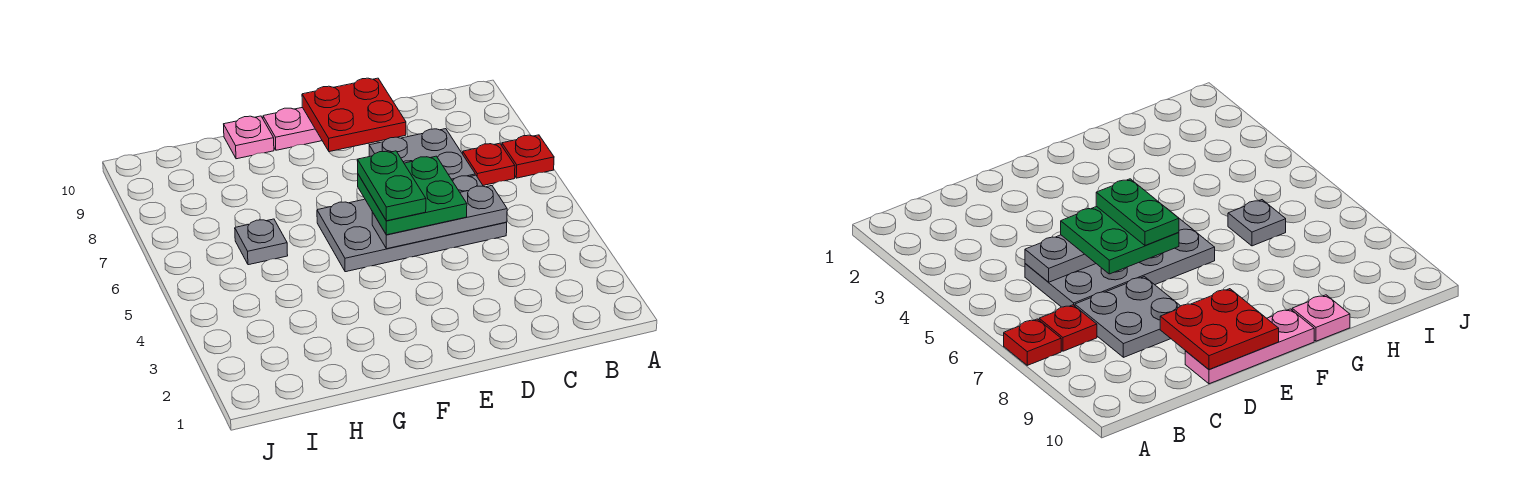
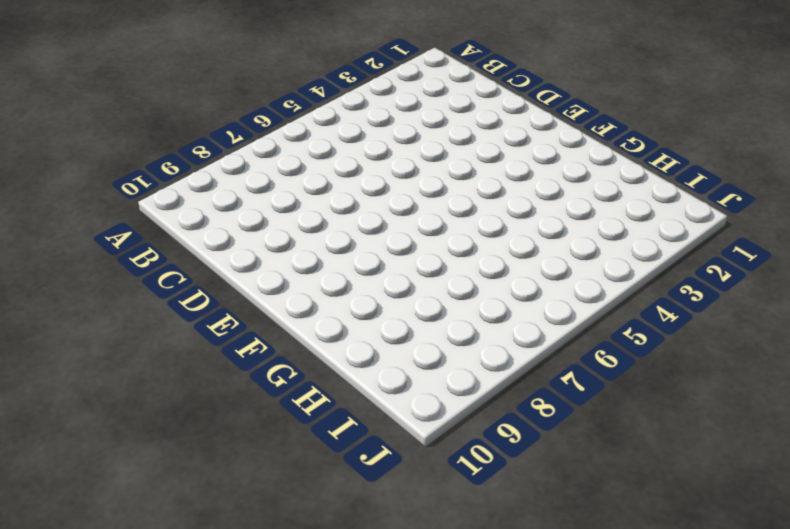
none -> red 1x1 plate [502,135,554,178]
none -> red 1x1 plate [463,143,515,185]

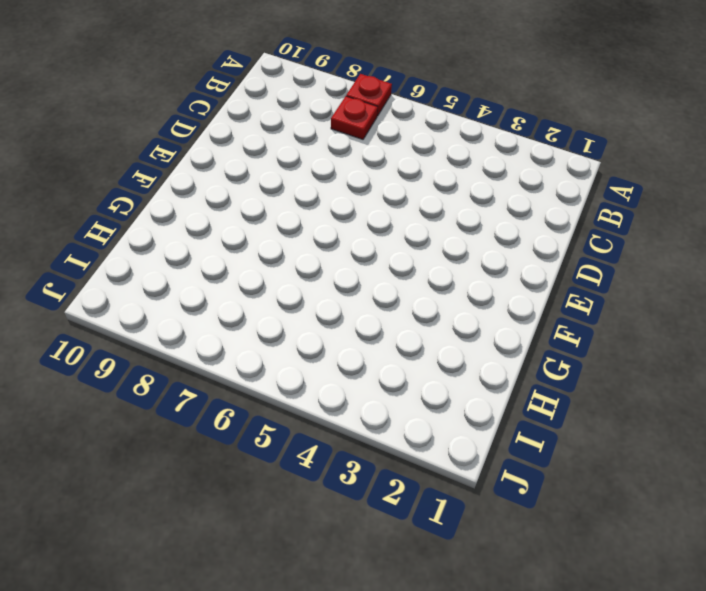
none -> grey 2x4 plate [317,175,507,272]
none -> grey 2x2 plate [369,129,475,180]

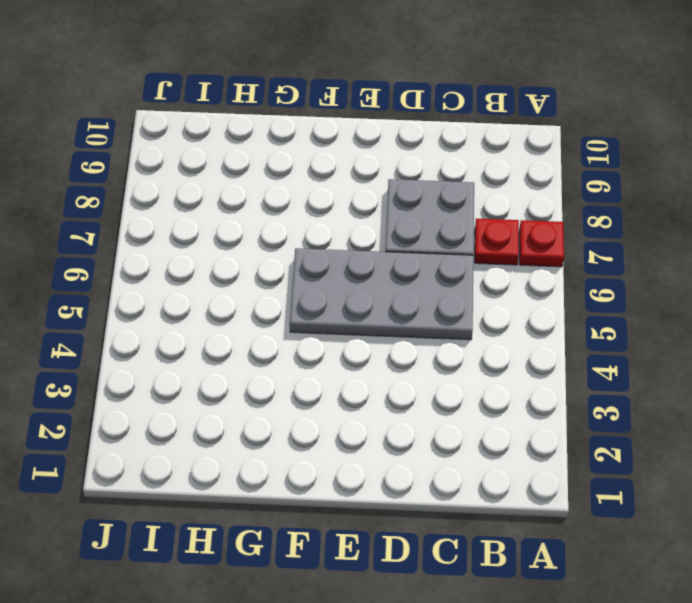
none -> pink 1x3 plate [263,108,322,150]
none -> pink 1x1 plate [224,116,274,159]

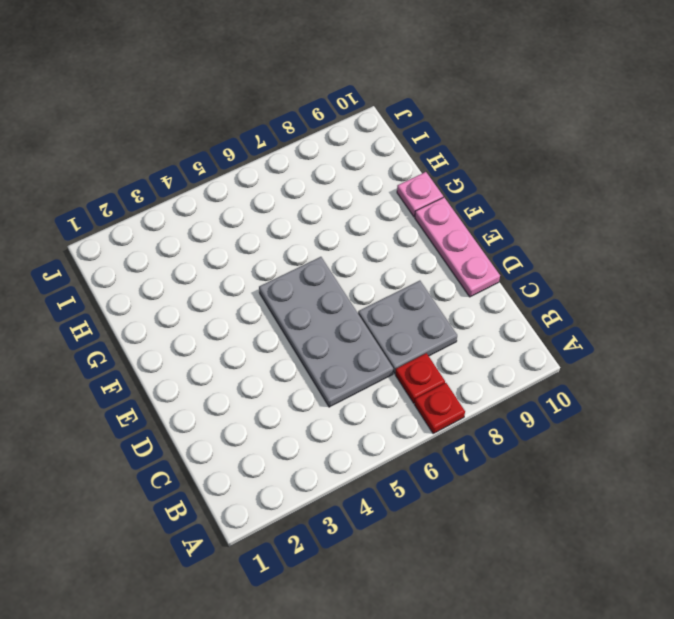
none -> grey 1x1 plate [235,219,288,265]
none -> grey 1x3 plate [372,186,507,249]

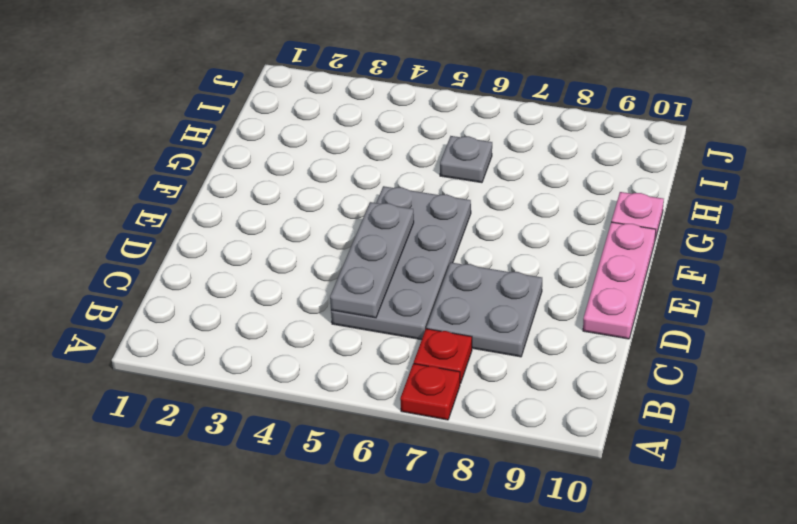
none -> red 2x2 plate [302,78,406,152]
none -> green 2x2 plate [358,156,467,235]

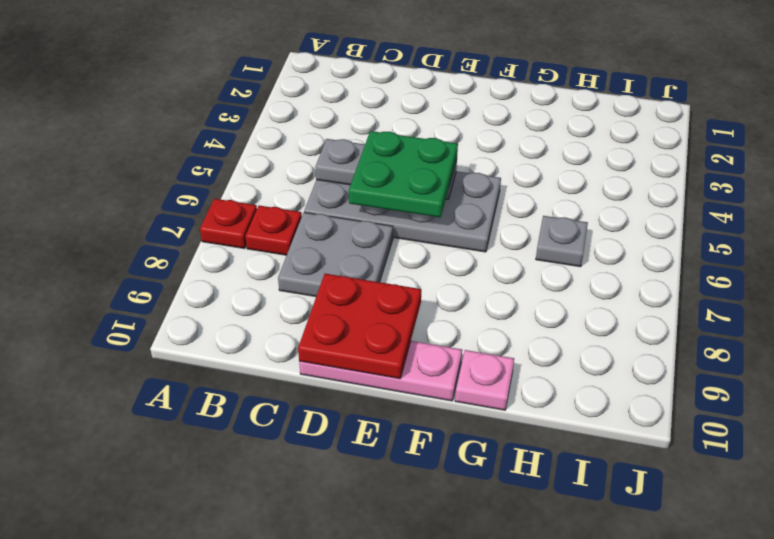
none -> green 1x2 plate [357,151,426,221]

